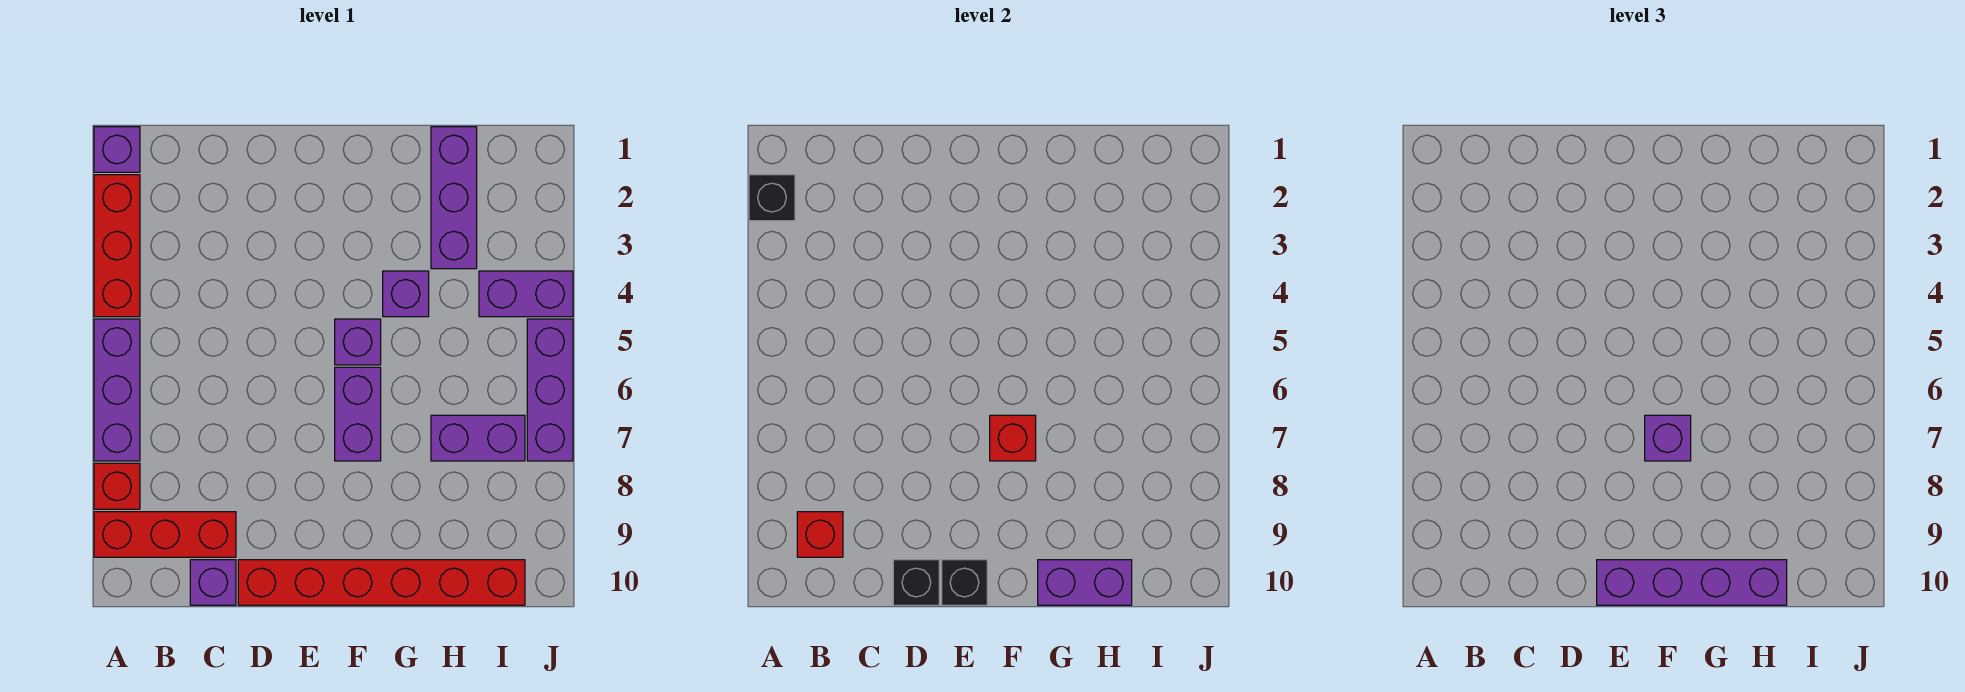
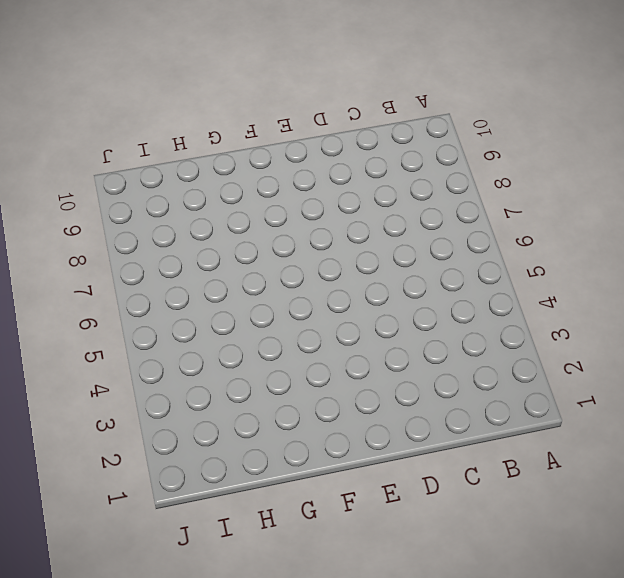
none -> purple 1x1 brick [94,127,140,172]
none -> red 1x3 brick [94,175,140,317]
none -> purple 1x3 brick [94,319,140,461]

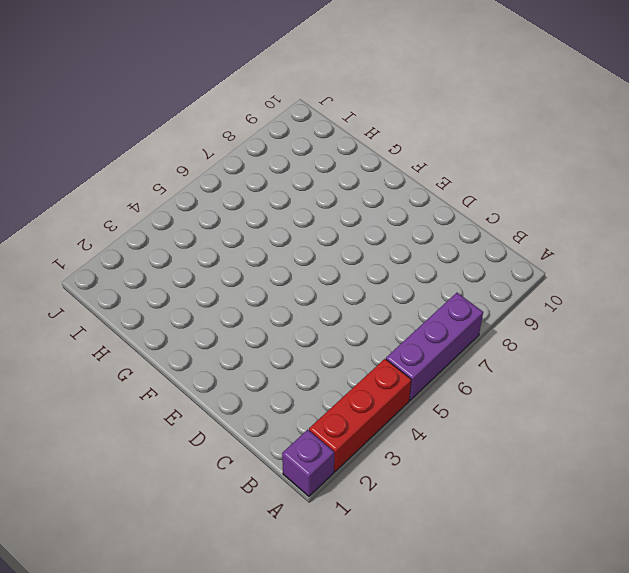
none -> red 1x1 brick [94,463,140,509]
none -> red 1x3 brick [94,512,236,557]
none -> purple 1x1 brick [190,560,236,605]

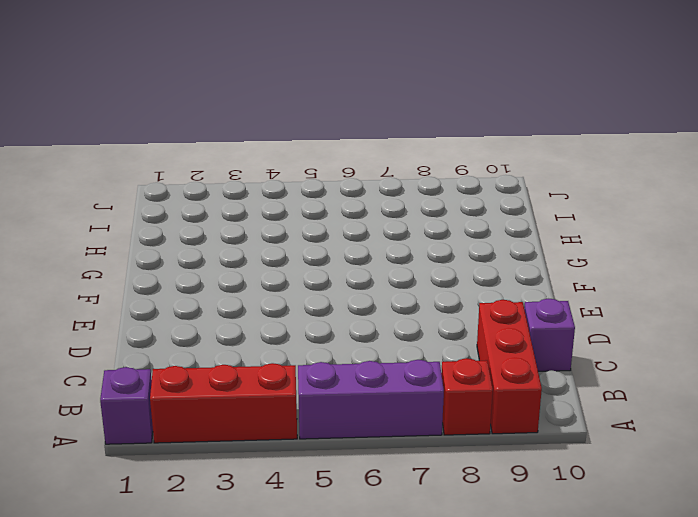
none -> red 1x6 brick [238,560,525,605]
none -> purple 1x1 brick [335,319,381,365]
none -> purple 1x2 brick [335,367,381,461]

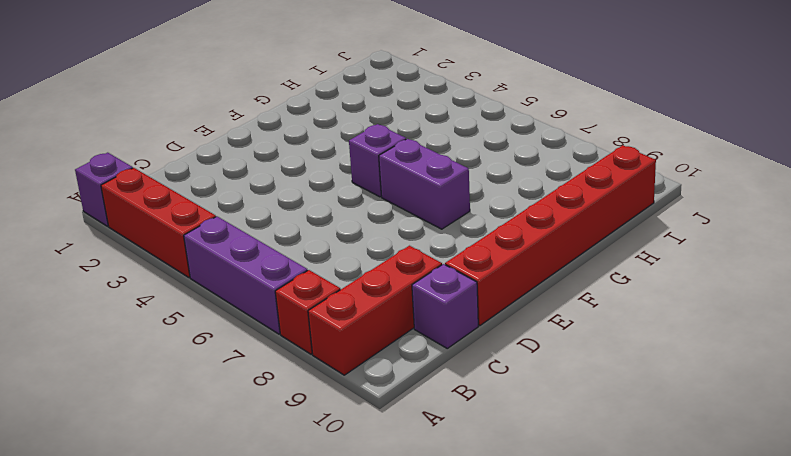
none -> purple 1x1 brick [383,271,429,317]
none -> purple 1x3 brick [431,127,477,269]
none -> purple 1x2 brick [431,415,525,461]

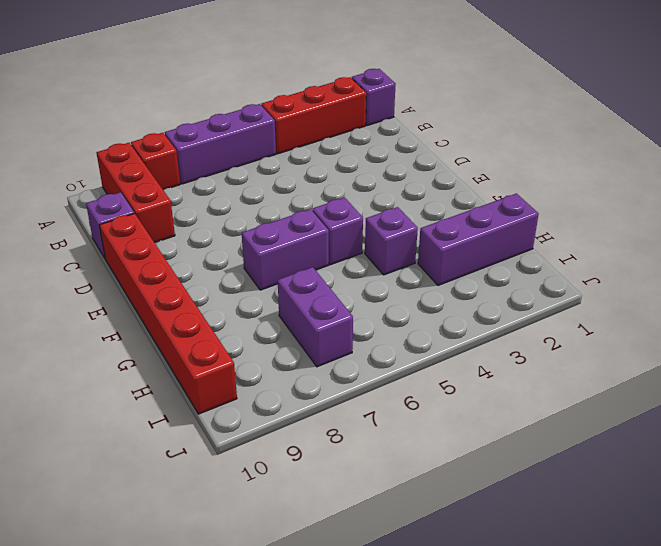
none -> purple 1x2 brick [479,271,573,317]
none -> purple 1x3 brick [527,319,573,461]
none -> black 1x1 brick [749,175,795,221]

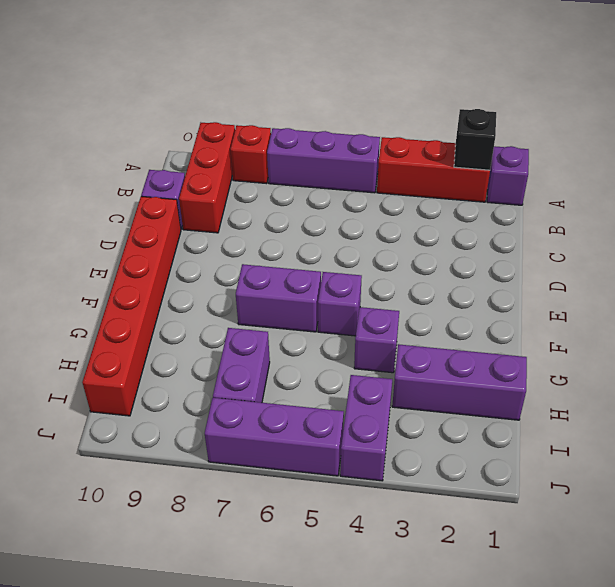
none -> red 1x1 brick [797,512,843,557]
none -> black 1x1 brick [893,560,939,605]
none -> black 1x1 brick [942,560,987,605]

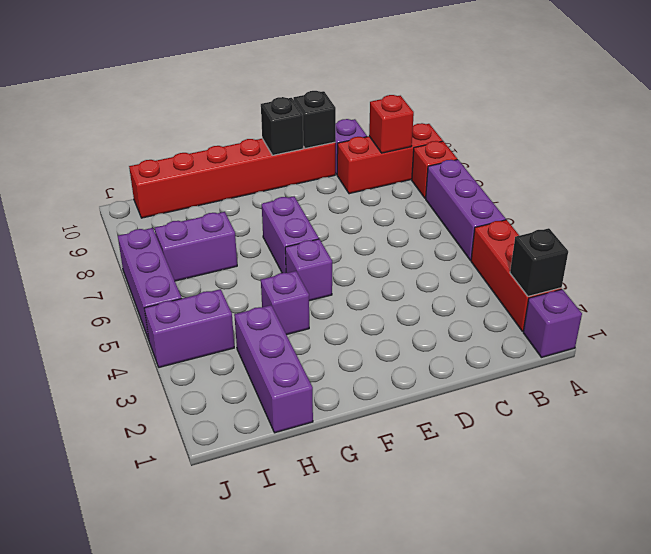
none -> red 1x1 brick [990,415,1036,461]
none -> purple 1x2 brick [1038,560,1132,605]
none -> purple 1x4 brick [1597,560,1787,605]

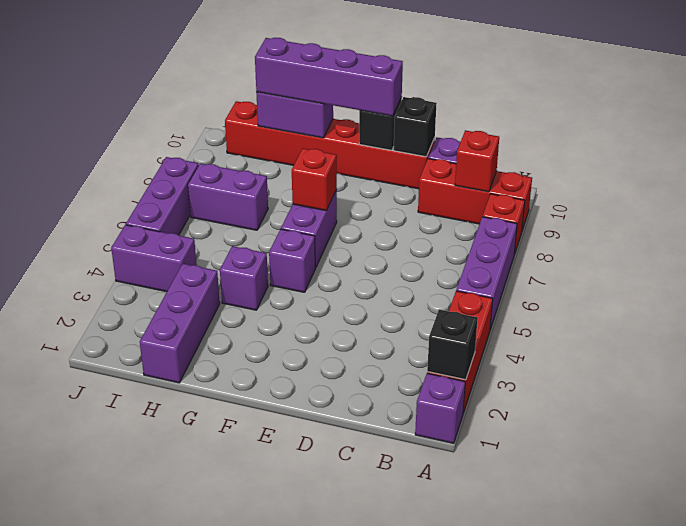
none -> purple 1x1 brick [1645,415,1691,461]

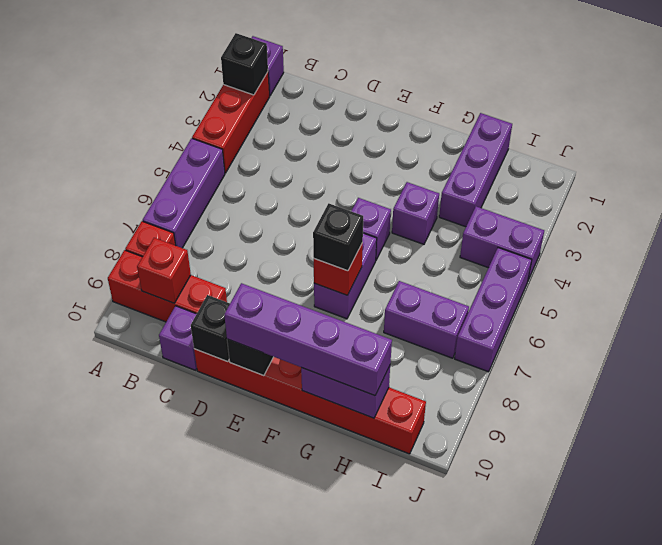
black 1x1 brick [313,203,363,271] -> purple 1x1 brick [1645,415,1691,461]

